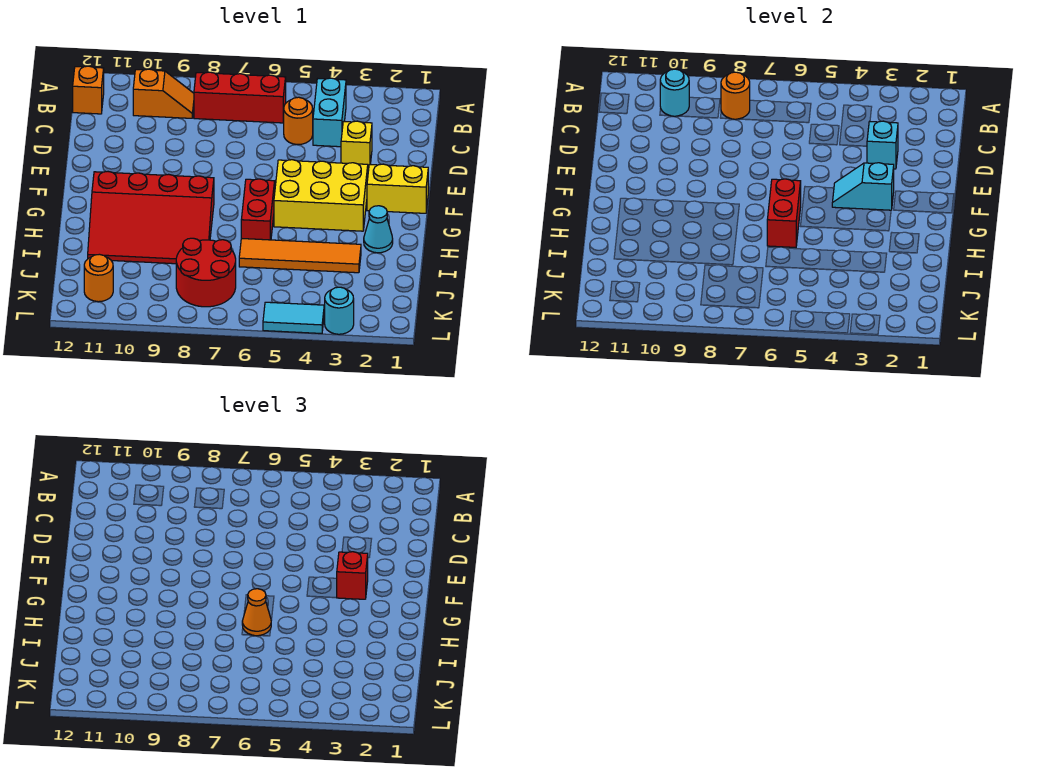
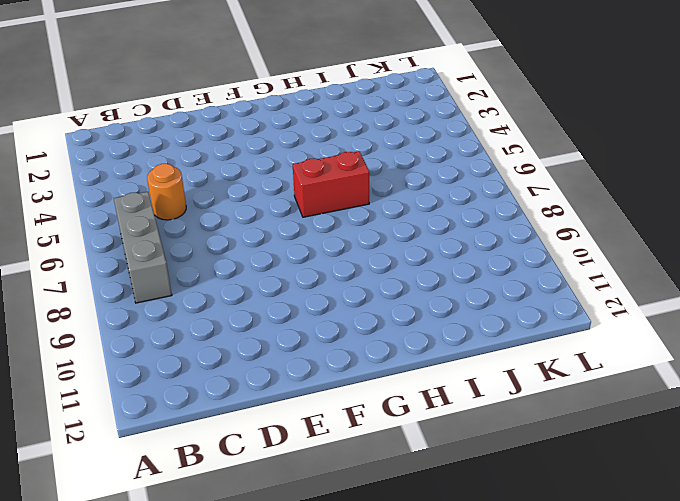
grey 1x3 brick [114,192,172,303] -> red 1x3 brick [194,72,286,123]
none -> cyan 1x2 brick [313,78,346,147]
none -> orange 1x2 slope [133,69,194,118]
none -> orange 1x1 brick [73,66,104,114]

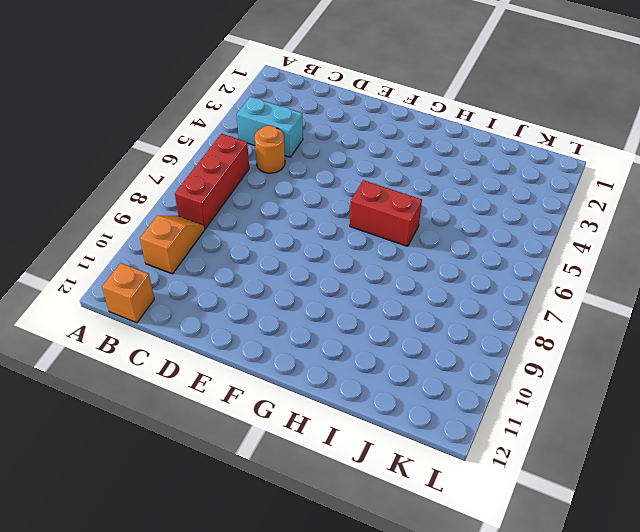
none -> yellow 1x1 brick [341,121,372,169]
none -> yellow 1x2 brick [367,164,428,213]
none -> yellow 2x3 brick [274,160,368,231]

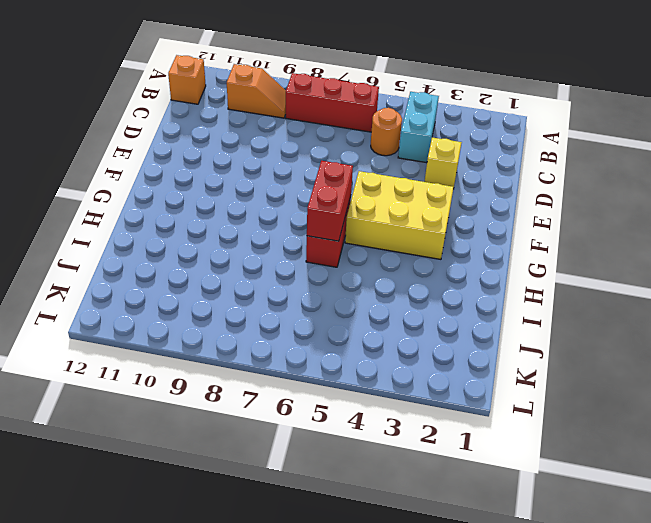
none -> yellow 1x2 brick [367,164,428,213]
none -> red 3x4 slope [88,172,214,264]
none -> cyan 1x1 cone [364,206,393,253]

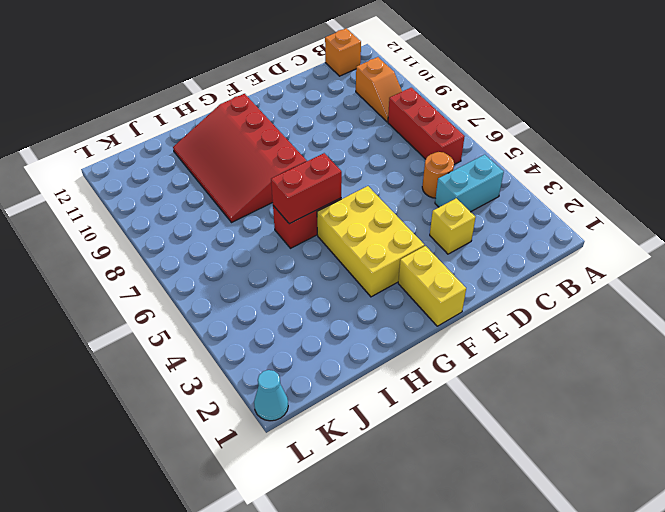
cyan 1x1 cone [254,370,288,421] -> cyan 1x1 cone moved to [364,206,393,253]
none -> orange 1x4 tile [239,238,361,273]
none -> red 2x2 round brick [176,238,236,307]
none -> orange 1x1 round brick [84,254,113,302]

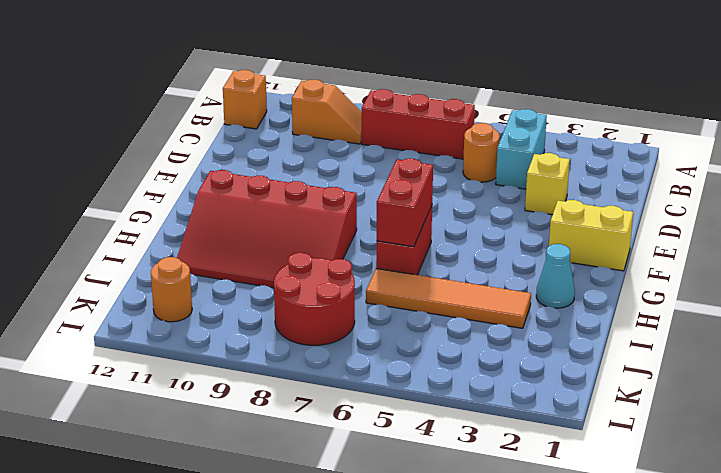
none -> yellow 2x3 brick [274,160,368,231]
none -> cyan 1x1 round brick [325,287,354,334]
none -> cyan 1x2 tile [263,302,324,333]

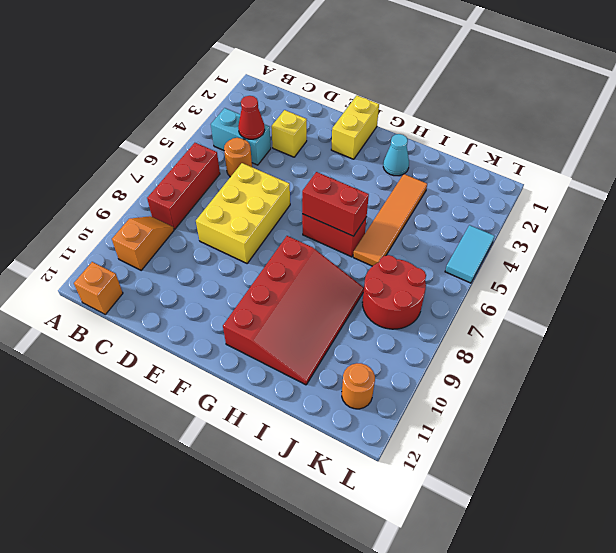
red 1x1 cone [238,96,265,139] -> none
yellow 2x3 brick [196,163,290,263] -> yellow 2x3 brick moved to [274,160,368,231]
none -> cyan 1x1 round brick [325,287,354,334]
none -> orange 1x1 round brick [721,72,750,119]
none -> cyan 1x1 round brick [660,69,689,116]

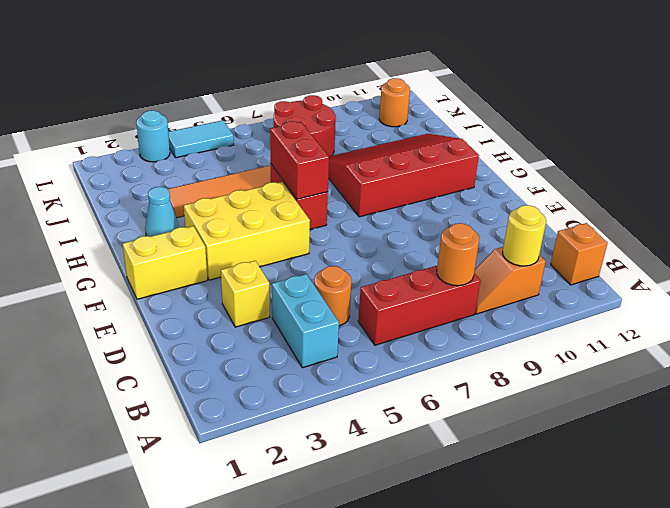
yellow 1x1 round brick [503,205,546,266] -> cyan 1x1 round brick [660,69,689,116]
none -> cyan 1x1 brick [867,121,898,169]
none -> cyan 1x2 slope [832,163,894,210]
none -> red 1x1 brick [337,552,368,599]

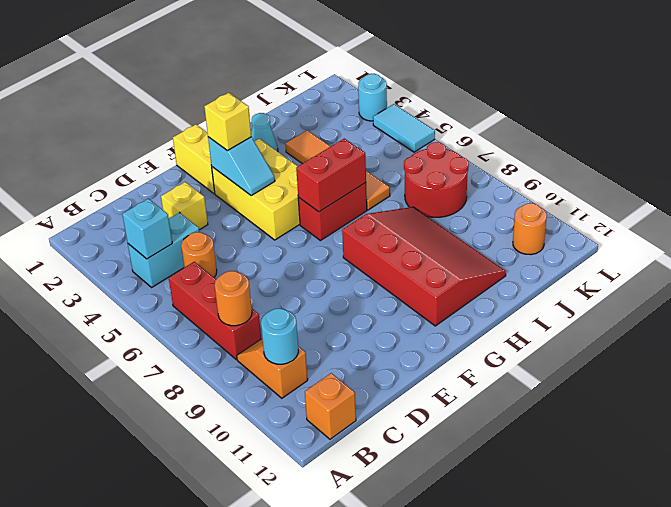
cyan 1x1 brick [122,198,172,259] -> cyan 1x1 brick moved to [867,121,898,169]
yellow 1x1 brick [204,93,251,151] -> red 1x1 brick [337,552,368,599]
none -> orange 1x1 cone [242,589,271,636]

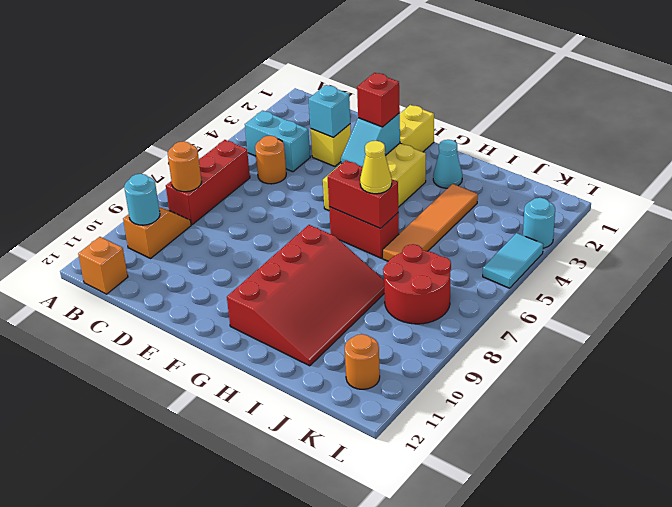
yellow 1x1 cone [360,141,392,194] -> orange 1x1 cone [242,589,271,636]

